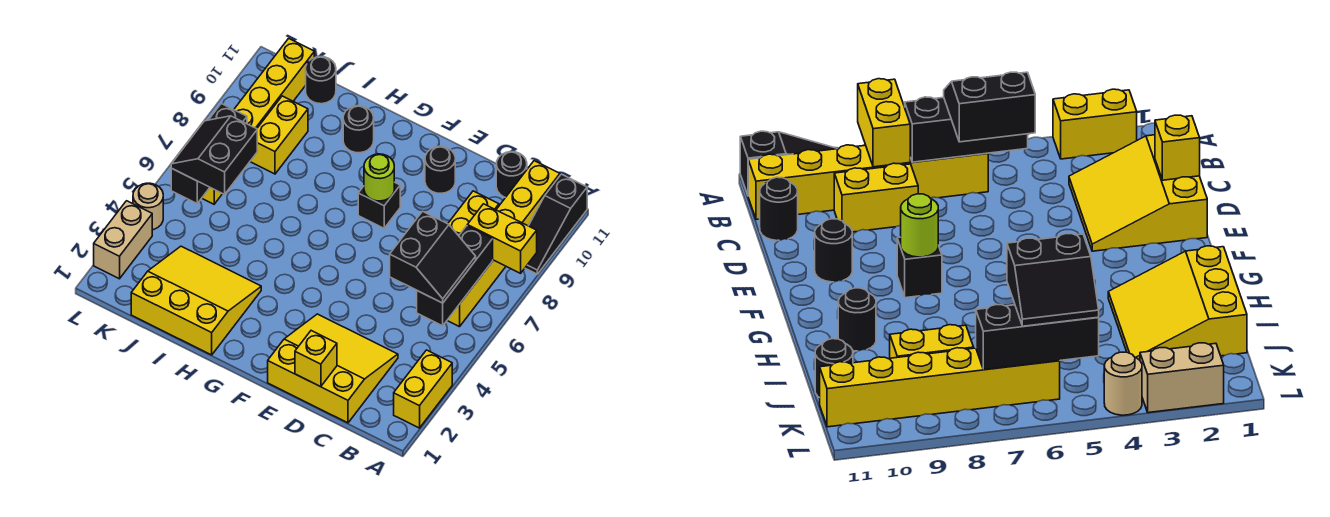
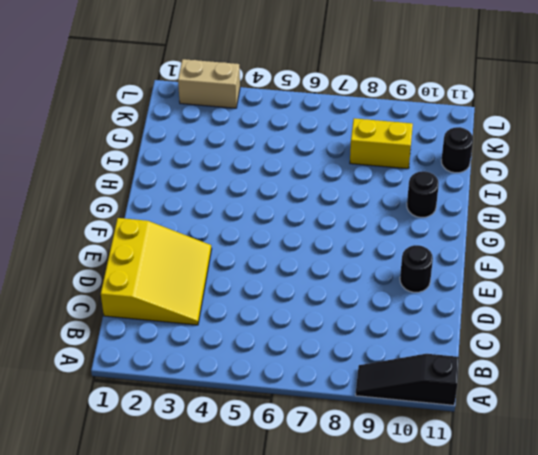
none -> yellow 1x2 brick [394,350,452,428]
none -> yellow 1x6 brick [447,161,560,327]
none -> yellow 1x2 brick [448,191,499,236]

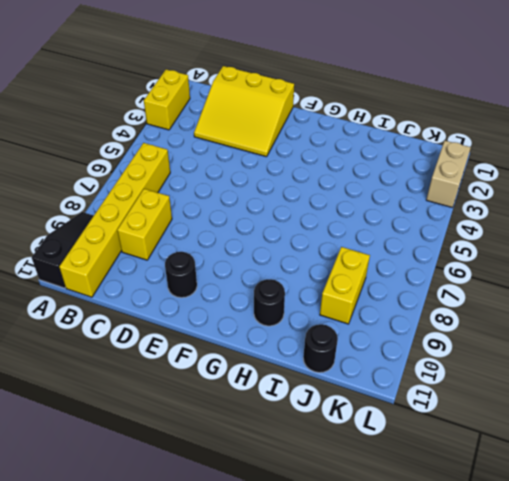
none -> black 1x1 round brick [496,152,527,198]
none -> black 1x1 brick [358,182,400,228]
none -> yellow 3x3 slope [131,246,261,355]

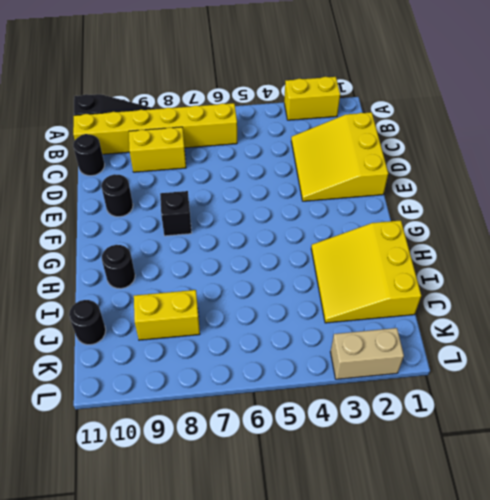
none -> yellow 1x6 brick [202,38,314,204]
none -> tan 1x1 round brick [133,183,163,230]
none -> yellow 1x2 brick [467,204,537,273]

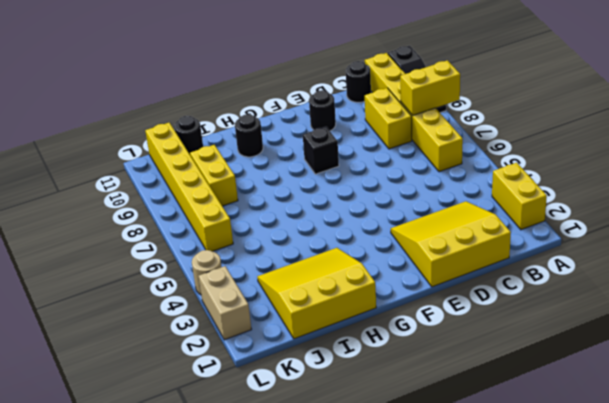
none -> black 1x3 brick [417,226,493,326]
none -> yellow 1x1 brick [295,331,337,387]
none -> lime 1x1 round brick [364,154,394,201]

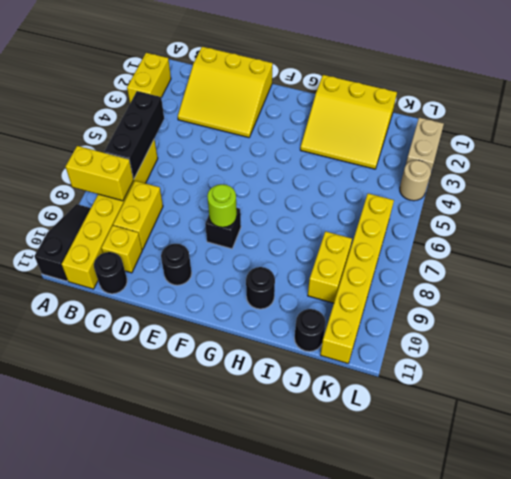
yellow 1x1 brick [101,226,142,273] -> yellow 1x1 brick moved to [295,331,337,387]
none -> black 1x3 brick [171,104,247,203]
none -> black 2x2 slope [390,211,476,303]
none -> black 2x2 slope [171,116,257,194]

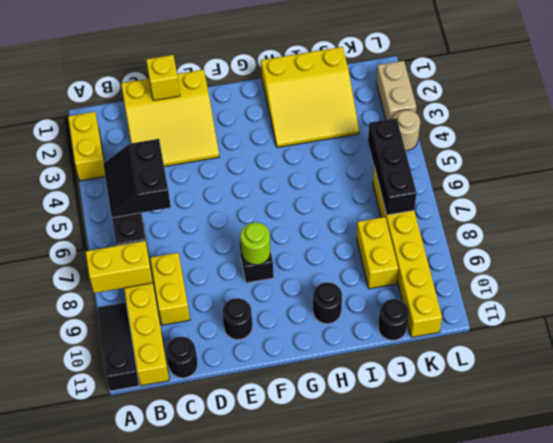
none -> black 2x2 slope [171,116,257,194]

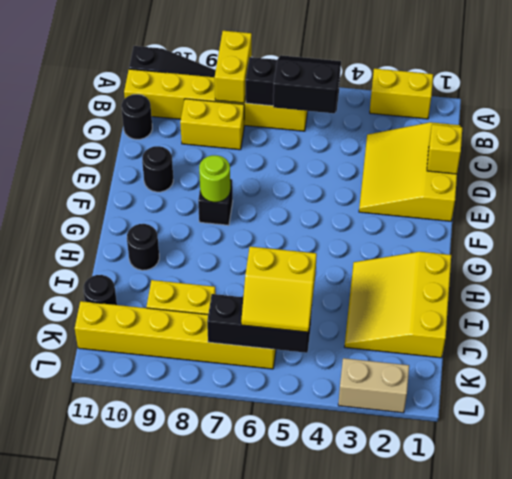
yellow 2x2 slope [241,247,317,332] -> black 2x2 slope [171,116,257,194]
none -> tan 1x1 round brick [133,183,163,230]

